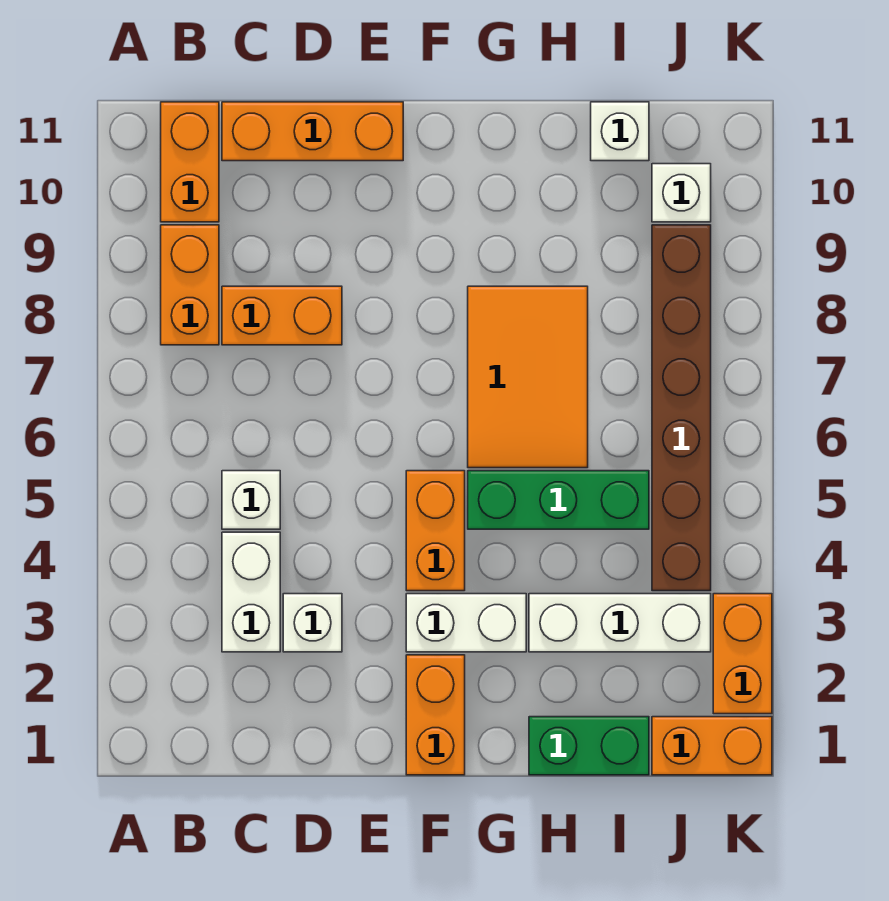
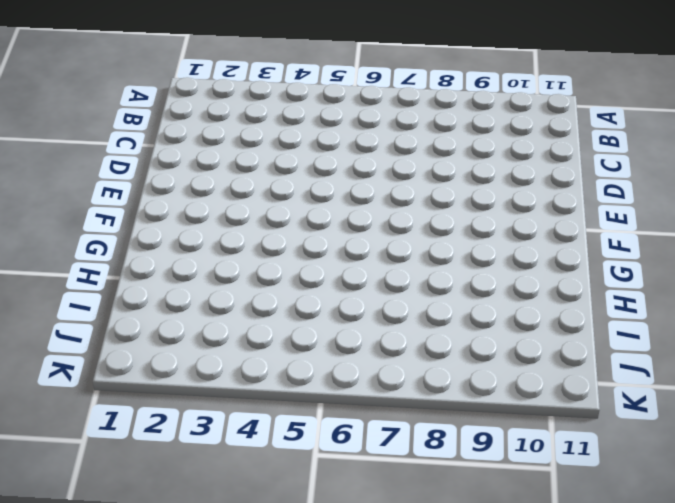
none -> orange 1x2 brick [161,225,219,345]
none -> orange 1x2 brick [161,102,219,222]
none -> white 1x2 brick [222,532,280,652]

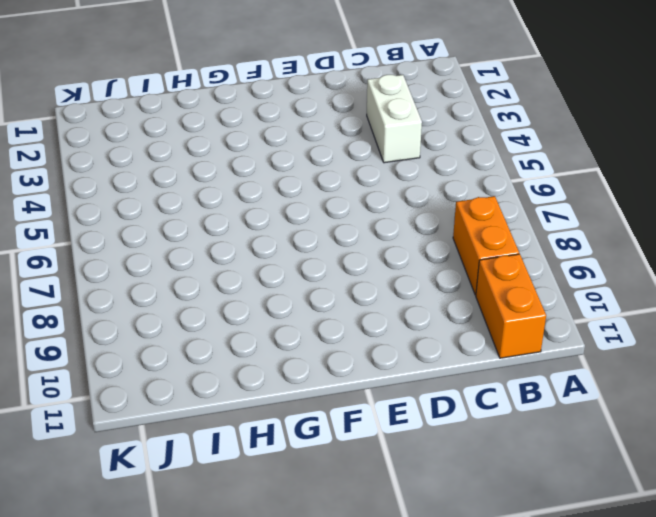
none -> white 1x1 brick [222,471,280,529]
none -> orange 1x2 brick [222,286,342,345]
none -> orange 1x3 brick [222,102,403,161]

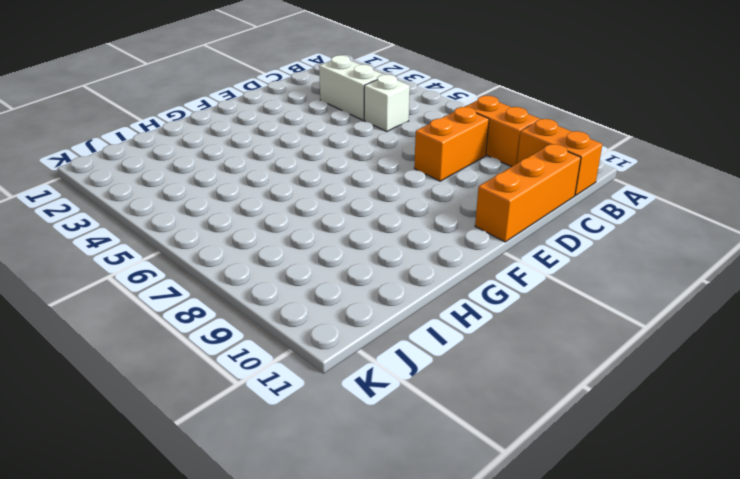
none -> white 1x1 brick [283,594,342,652]
none -> orange 1x2 brick [406,655,465,775]
none -> white 1x2 brick [406,594,526,652]

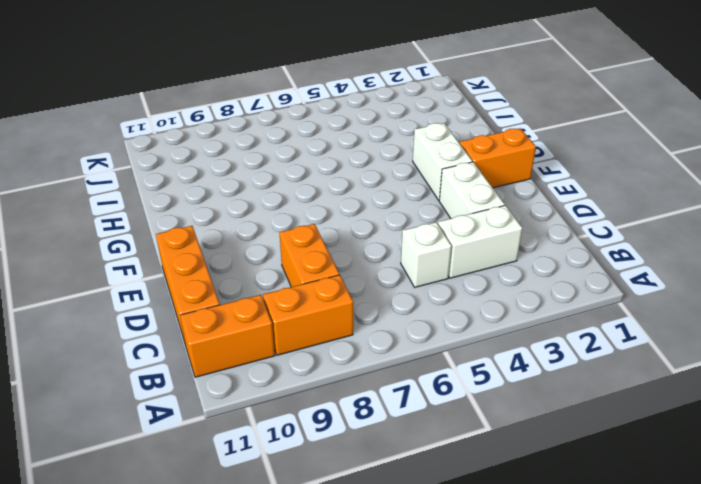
white 1x2 brick [439,162,505,218] -> white 1x1 brick [283,594,342,652]
none -> orange 1x2 brick [406,471,465,591]
none -> green 1x3 brick [468,471,649,529]
none -> orange 2x3 tile [468,286,588,468]

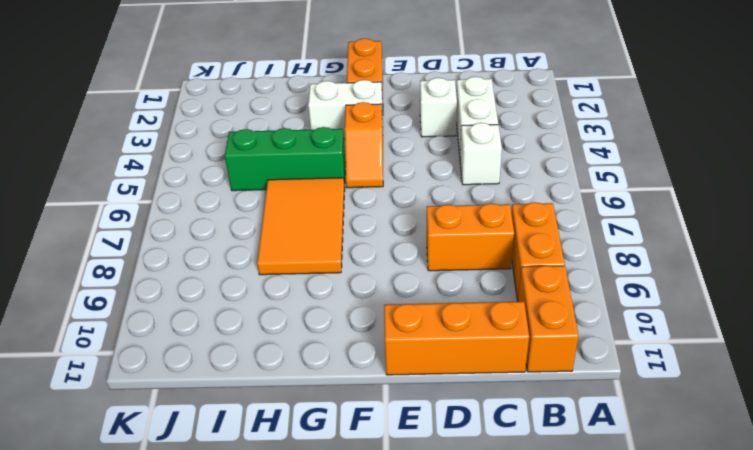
orange 1x2 slope [345,102,383,188] -> orange 1x2 brick [406,471,465,591]
none -> green 1x2 brick [529,717,649,775]
none -> white 1x3 brick [529,594,711,652]
none -> white 1x1 brick [591,102,649,161]

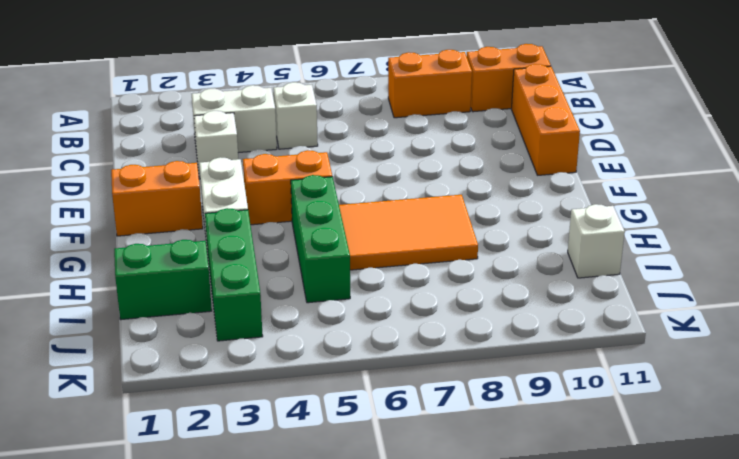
green 1x3 brick [205,208,263,341] -> white 1x3 brick [529,594,711,652]
green 1x2 brick [114,240,212,320] -> green 1x2 brick turned to [529,717,649,775]
none -> orange 1x2 brick [222,286,342,345]
none -> orange 1x2 brick [652,717,772,775]
none -> brown 1x6 brick [652,225,711,591]

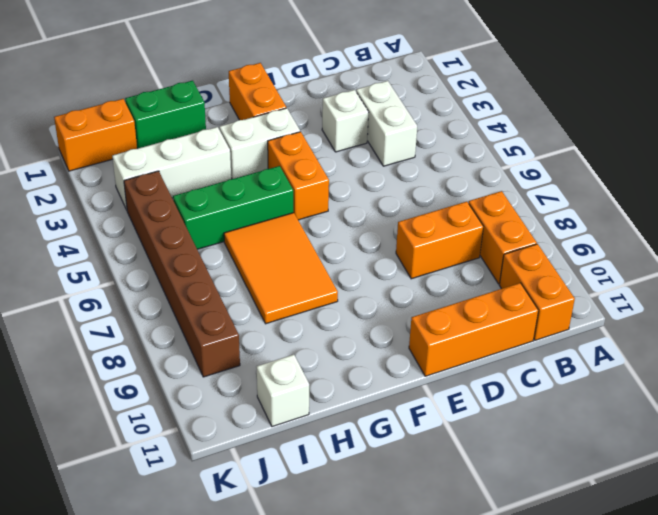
none -> white 1x1 brick [222,471,280,529]
none -> white 1x1 brick [652,164,711,222]
none -> orange 1x2 brick [713,594,772,714]

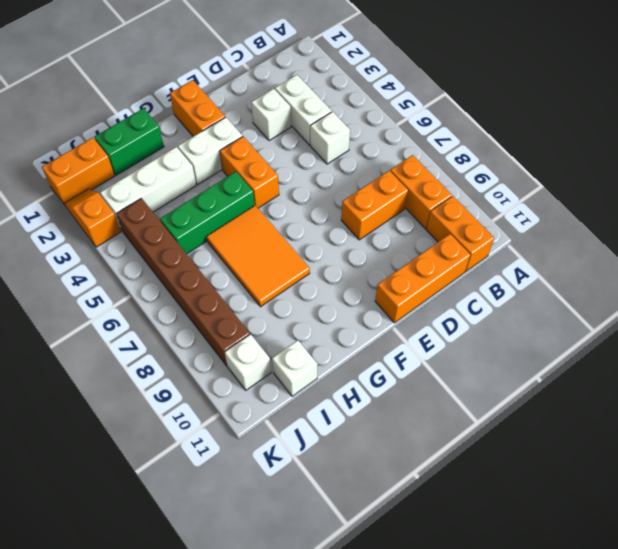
orange 1x2 slope [64,189,121,247] -> orange 1x2 brick [713,594,772,714]

